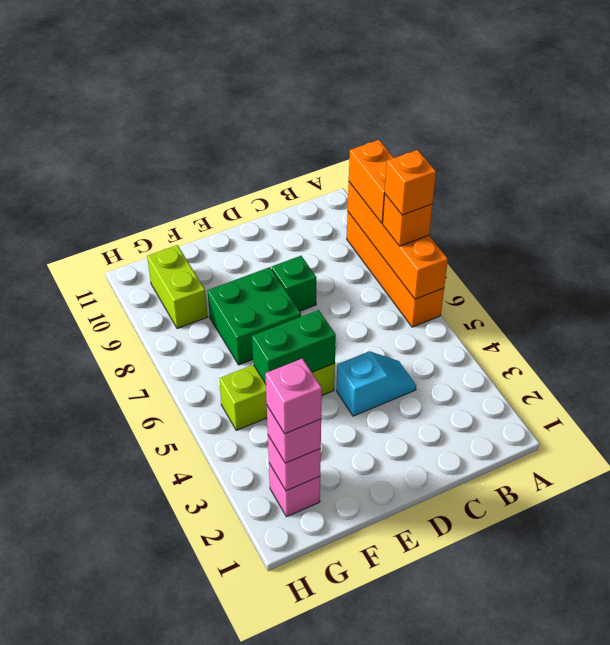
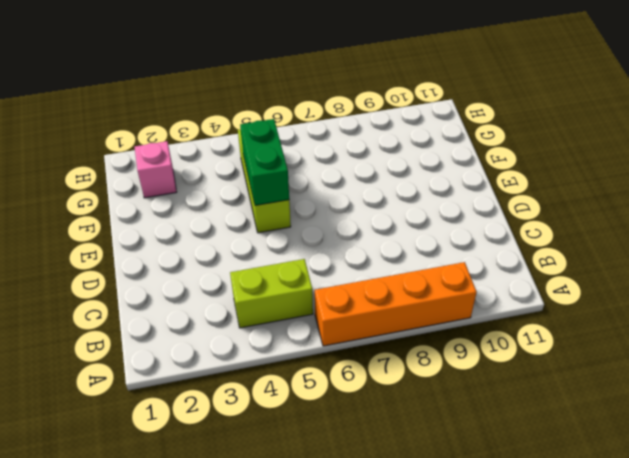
lime 1x2 brick [230,259,313,328] -> lime 1x2 brick moved to [147,245,208,329]
none -> cyan 1x2 slope [337,351,416,416]
none -> green 1x1 brick [272,256,317,311]
none -> green 2x2 brick [207,267,301,365]

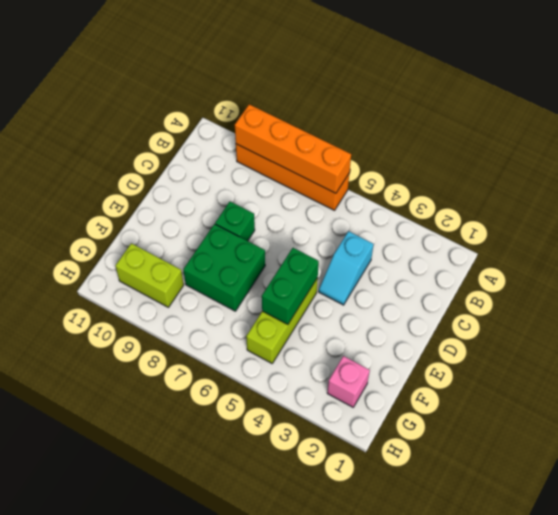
cyan 1x2 slope [319,231,374,305] -> cyan 1x2 slope turned to [337,351,416,416]
none -> pink 1x1 brick [268,436,321,491]
none -> orange 1x1 brick [383,194,432,246]
none -> orange 1x2 brick [349,140,394,223]

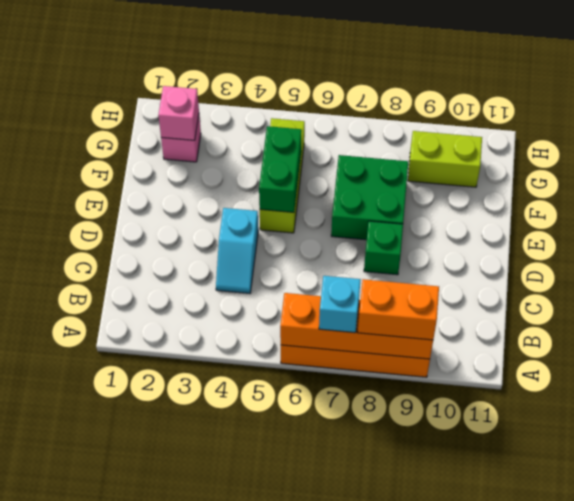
cyan 1x1 brick [319,276,361,333] -> orange 1x1 brick [383,194,432,246]
none -> pink 1x1 brick [267,406,321,463]
none -> orange 1x1 brick [385,150,436,215]
none -> pink 1x1 brick [265,359,322,434]

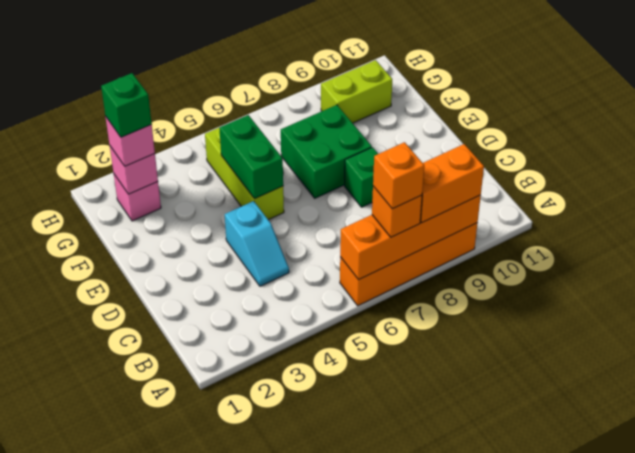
green 1x1 brick [101,73,152,137] -> pink 1x1 brick [265,359,322,434]

